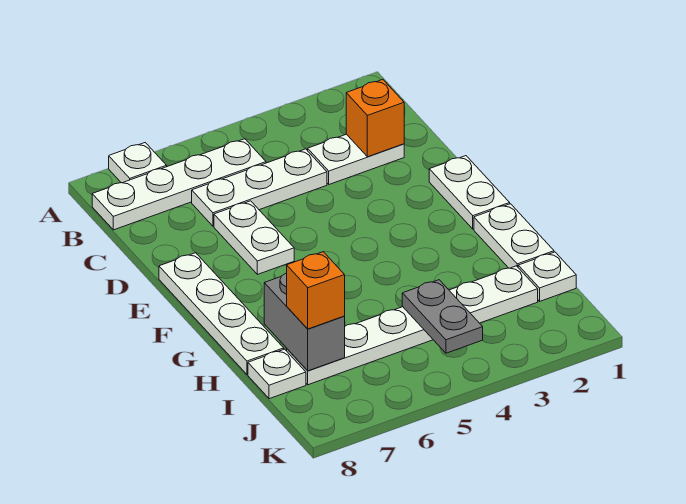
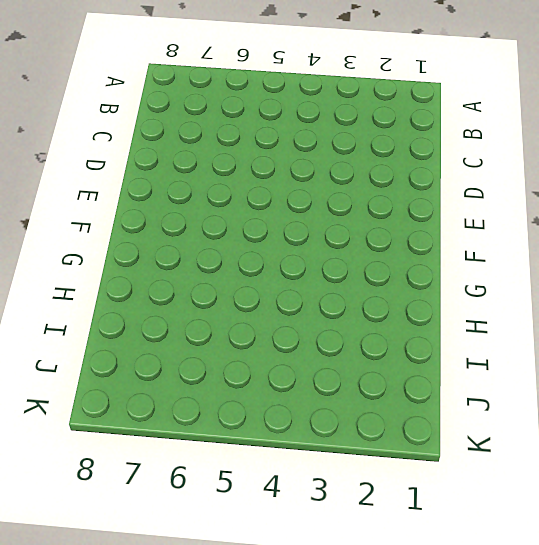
none -> white 1x1 plate [109,143,167,183]
none -> white 1x4 plate [92,139,266,230]
none -> white 1x2 plate [308,134,404,184]

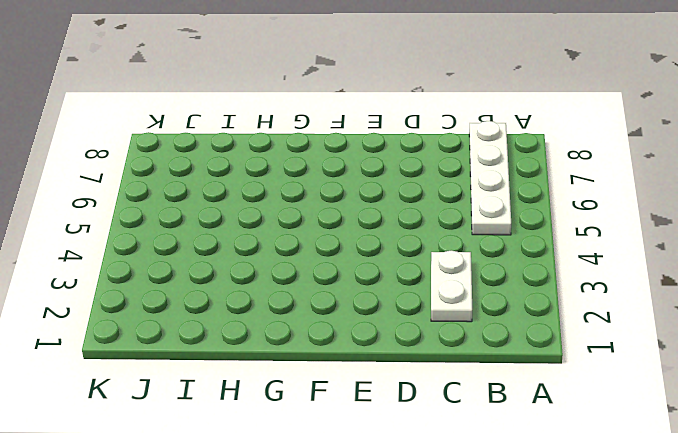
none -> white 1x1 plate [109,143,167,183]
none -> white 1x3 plate [192,149,327,226]
none -> white 1x2 plate [214,201,294,274]

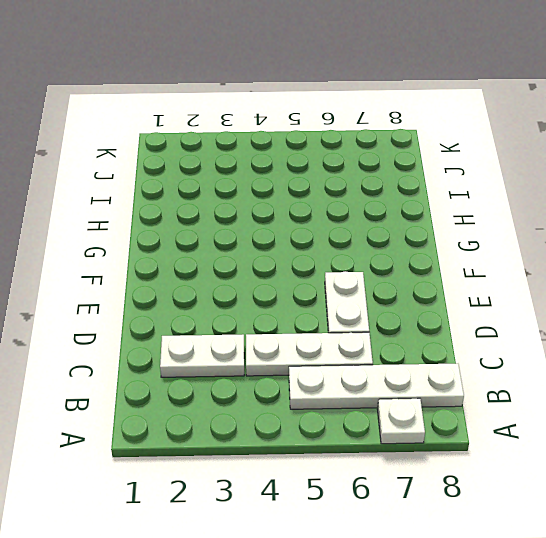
none -> white 1x2 plate [429,156,510,229]
none -> white 1x4 plate [159,253,284,374]
none -> white 1x2 plate [474,204,554,268]

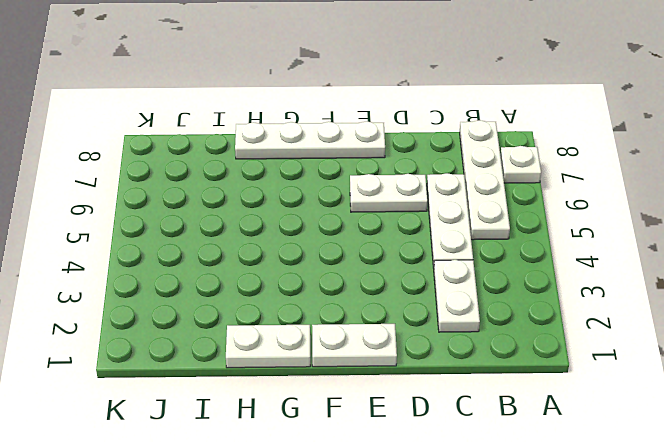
none -> white 1x1 plate [518,252,576,301]
none -> white 1x6 plate [287,266,538,385]
none -> white 1x1 plate [248,349,306,399]

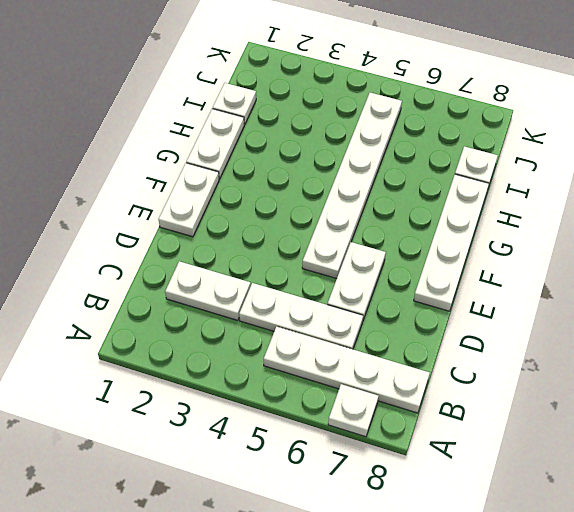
white 1x6 plate [302,93,402,279] -> white 1x6 plate turned to [287,266,538,385]
none -> orange 1x1 brick [346,80,404,157]
none -> grey 1x2 brick [264,273,345,371]
none -> grey 1x2 plate [402,280,483,353]

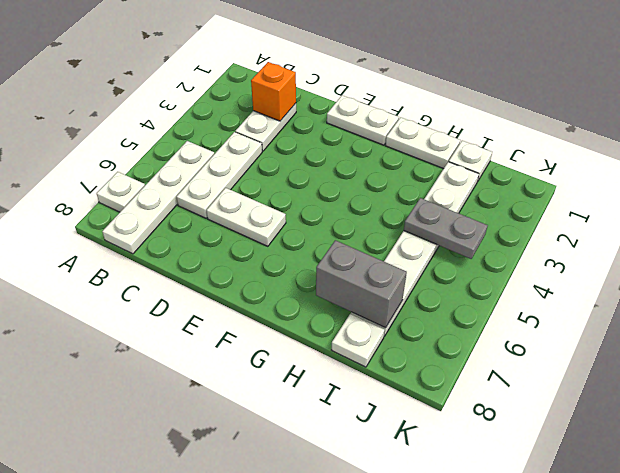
none -> white 1x4 plate [159,253,284,374]
none -> orange 1x1 brick [287,252,345,329]

